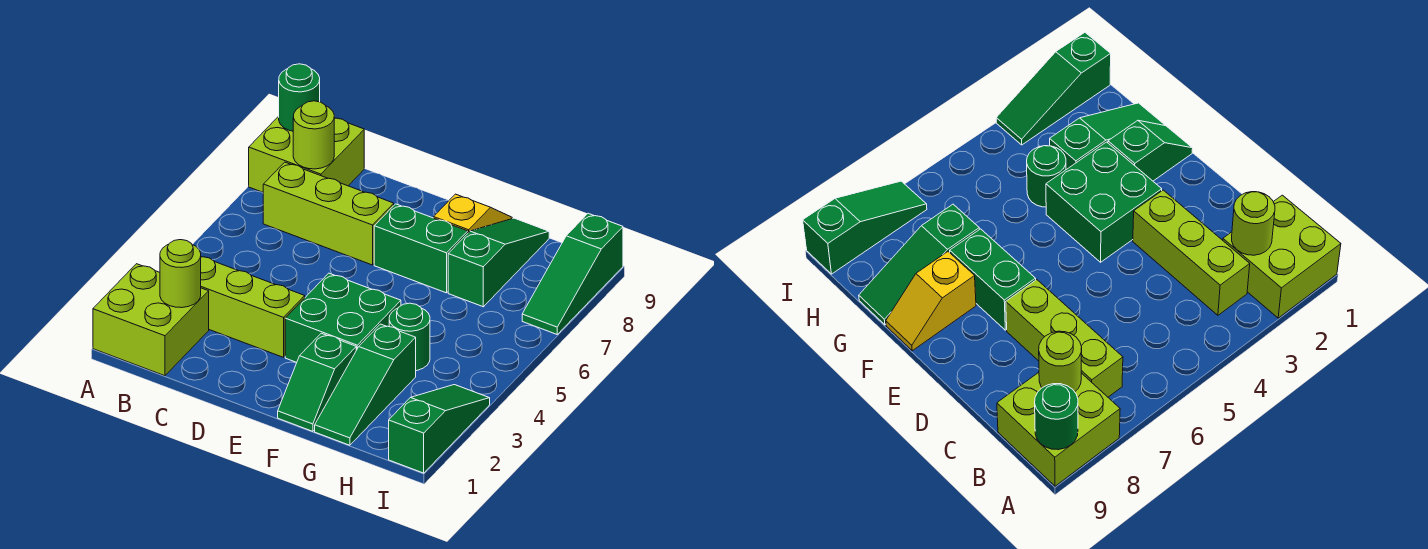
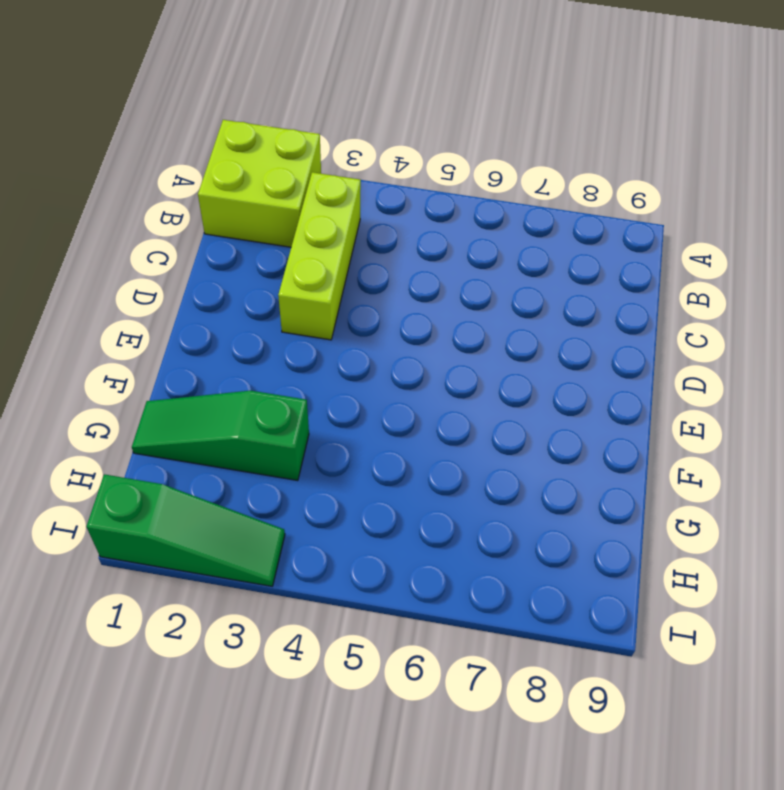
none -> lime 2x2 brick [249,116,364,192]
none -> lime 1x3 brick [263,162,394,265]
none -> green 2x2 brick [285,273,401,362]

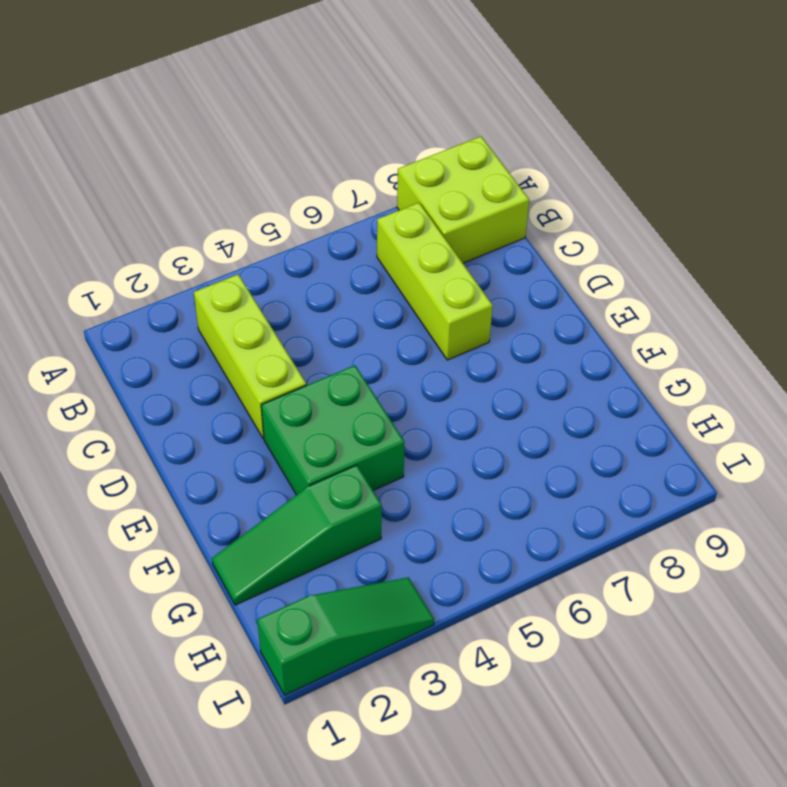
none -> lime 2x2 brick [93,264,209,376]
none -> green 1x2 brick [374,204,468,293]
none -> green 1x2 slope [278,333,356,431]

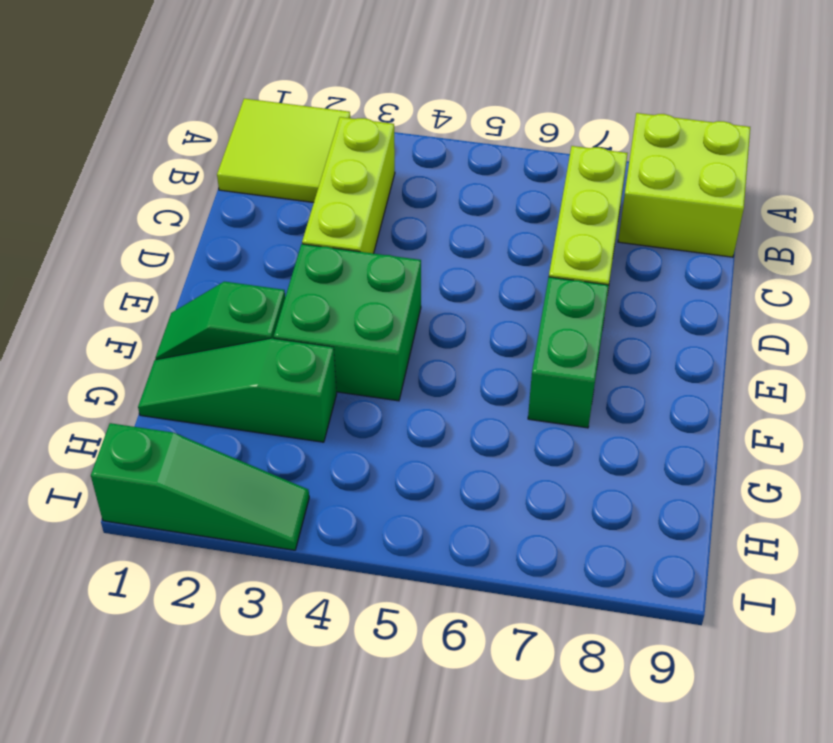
lime 2x2 tile [217,99,350,202] -> lime 2x2 brick [93,264,209,376]
none -> yellow 1x2 slope [434,194,512,233]
none -> green 1x1 round brick [389,303,430,371]
none -> green 1x3 slope [448,218,549,307]

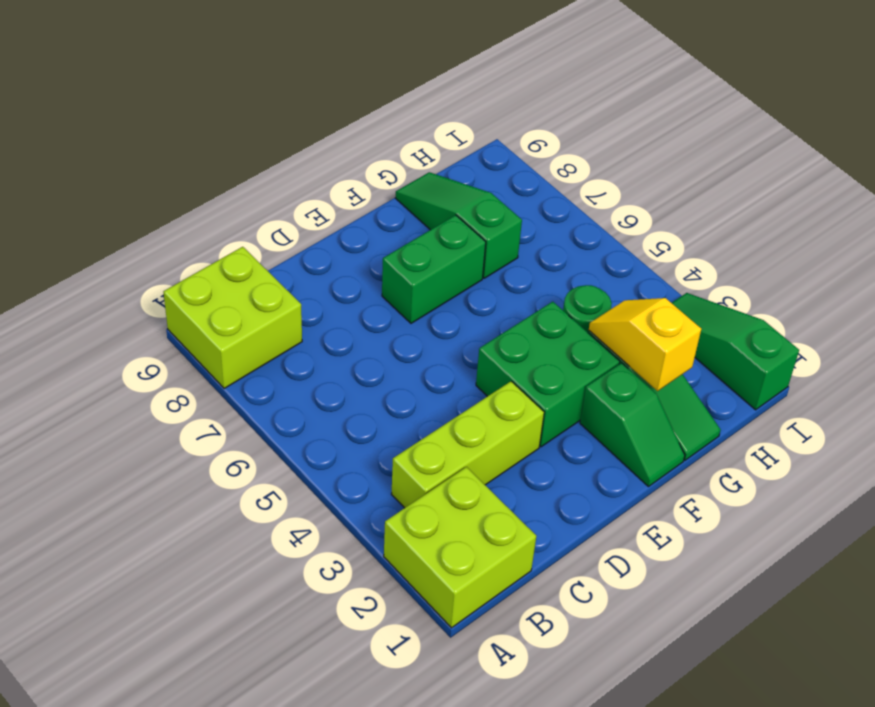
yellow 1x2 slope [589,298,701,391] -> yellow 1x2 slope moved to [434,194,512,233]
none -> lime 1x3 brick [263,162,394,265]
none -> green 1x3 slope [522,213,623,334]
none -> green 1x1 round brick [279,64,320,131]

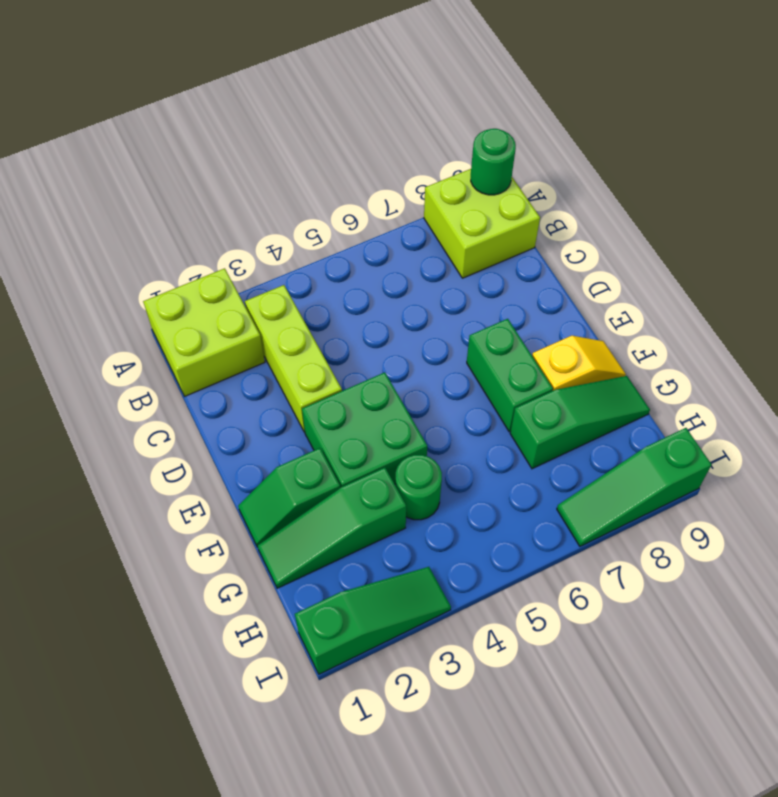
none -> lime 1x3 brick [263,162,394,265]
none -> lime 1x1 round brick [160,240,201,308]
none -> lime 1x1 round brick [293,101,334,169]

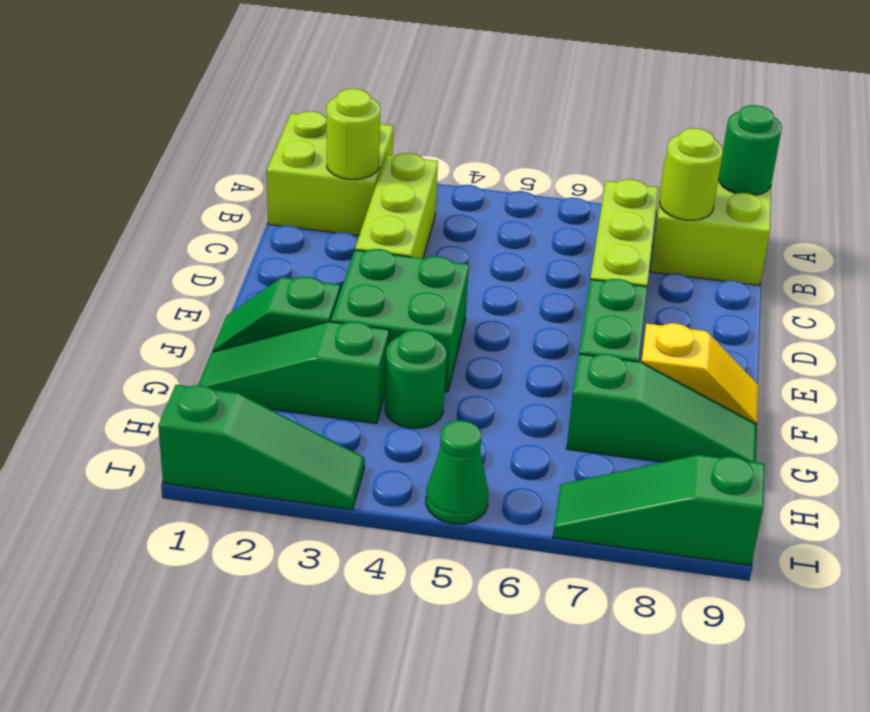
green 1x1 cone [426,420,489,524] -> none

